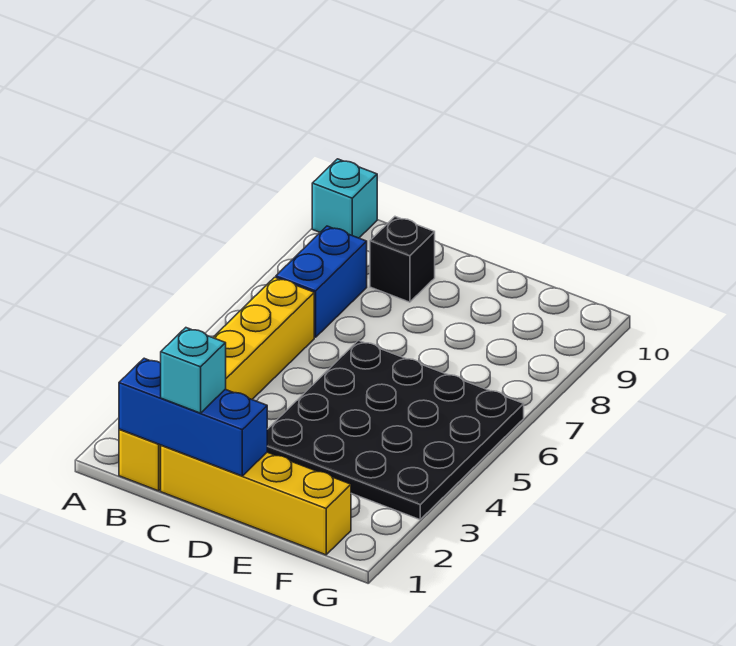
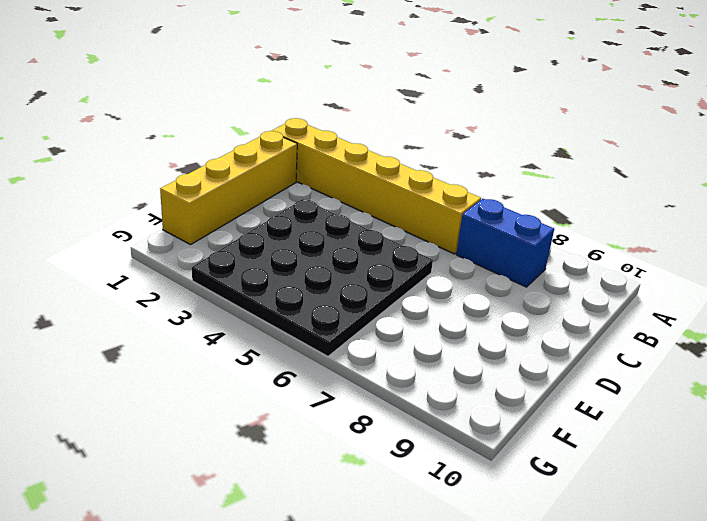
none -> cyan 1x1 brick [312,159,377,238]
none -> black 1x1 brick [370,217,435,302]

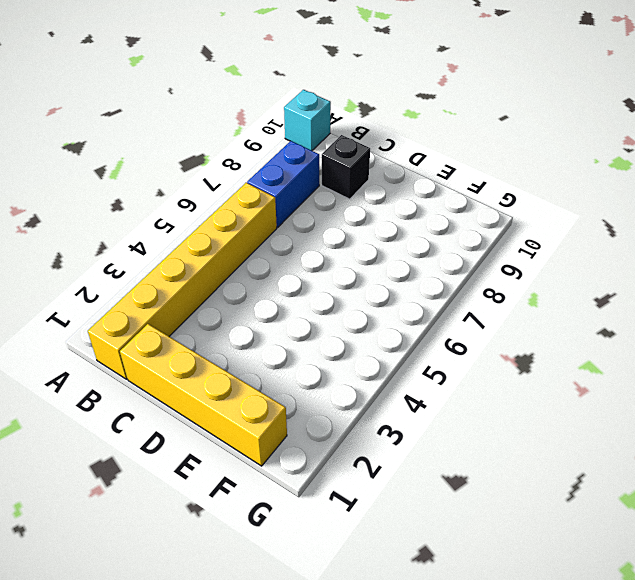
none -> black 4x4 plate [267,340,524,520]
none -> blue 1x3 brick [119,358,267,476]

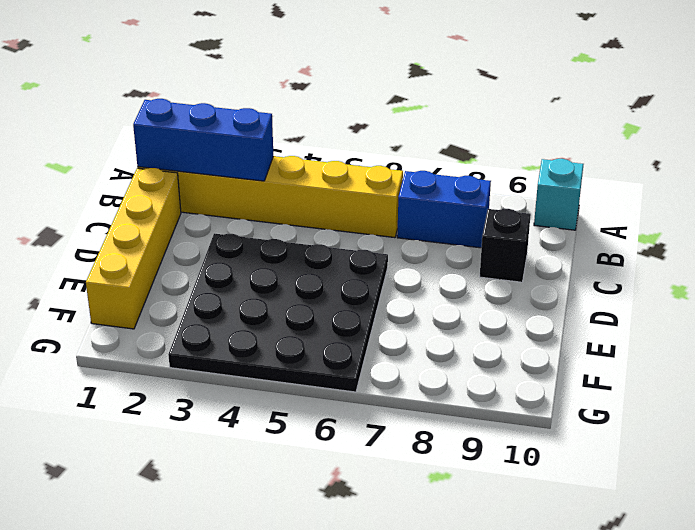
blue 1x3 brick [133,99,273,181] -> blue 1x3 brick turned to [119,358,267,476]
none -> cyan 1x1 brick [161,328,226,413]

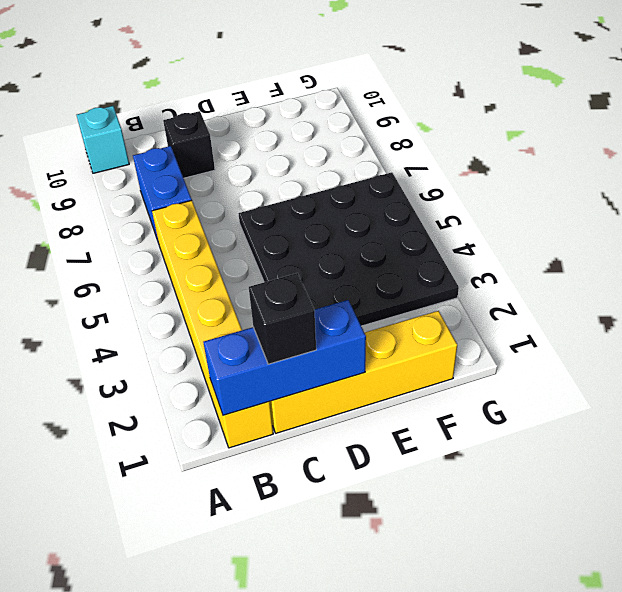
black 1x1 brick [249,273,316,364] -> cyan 1x1 brick [161,328,226,413]

